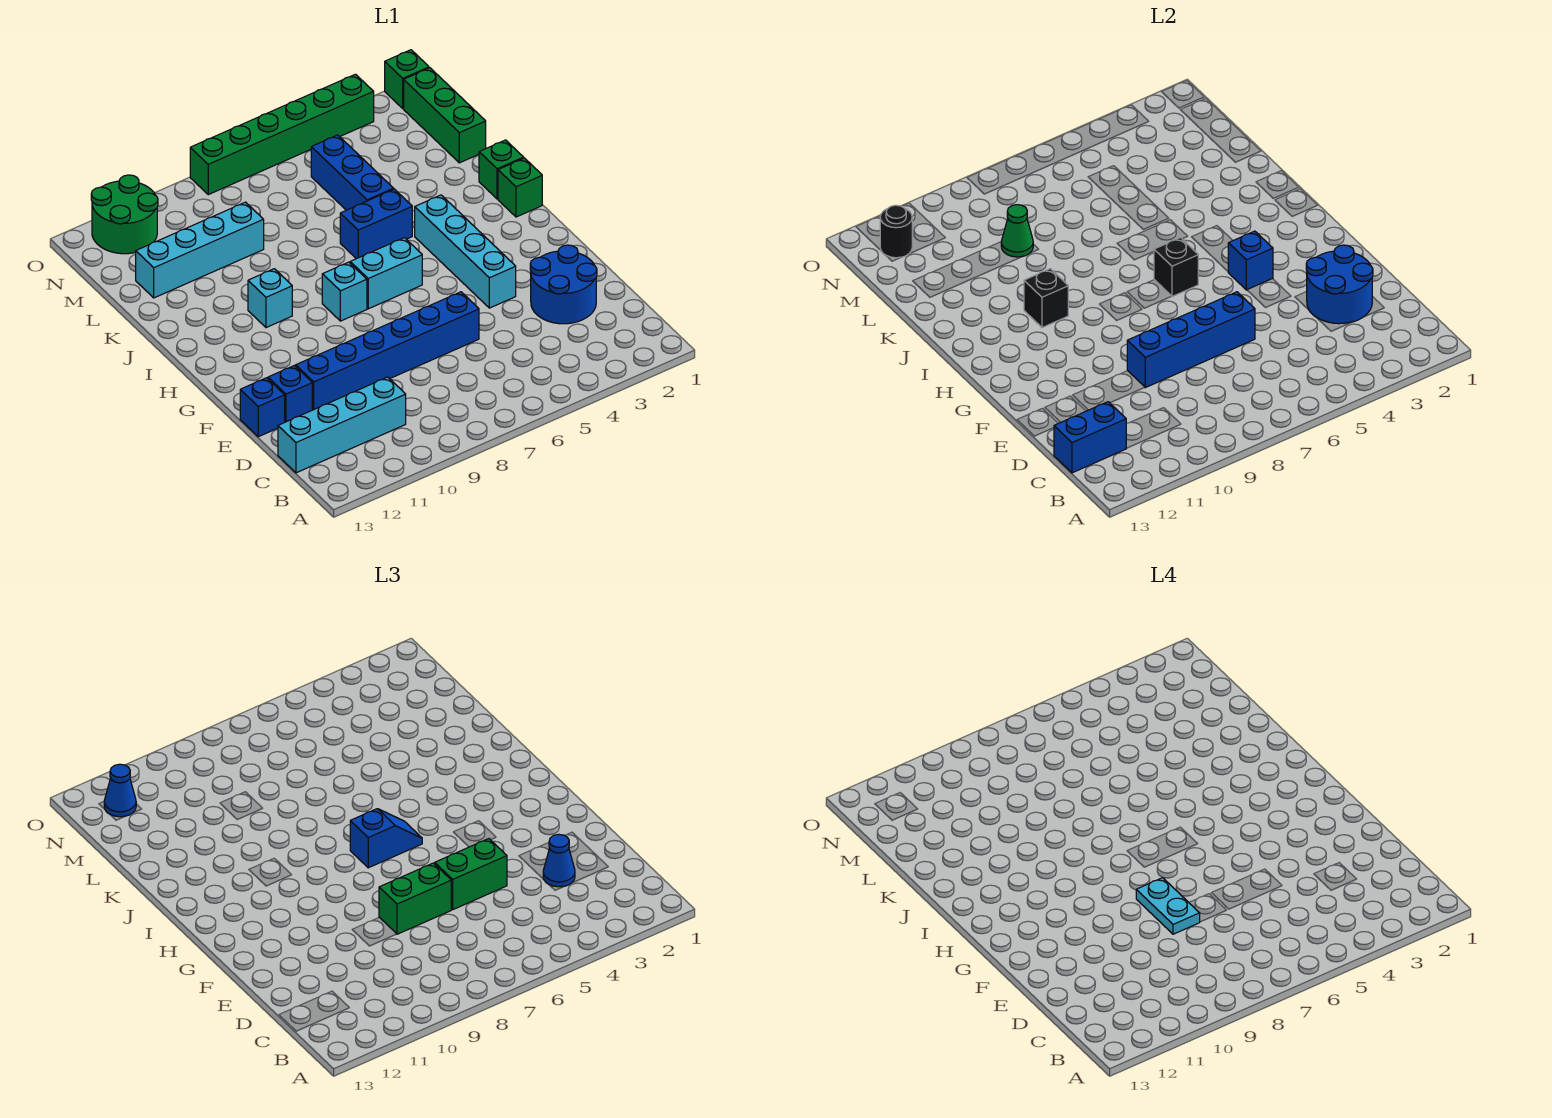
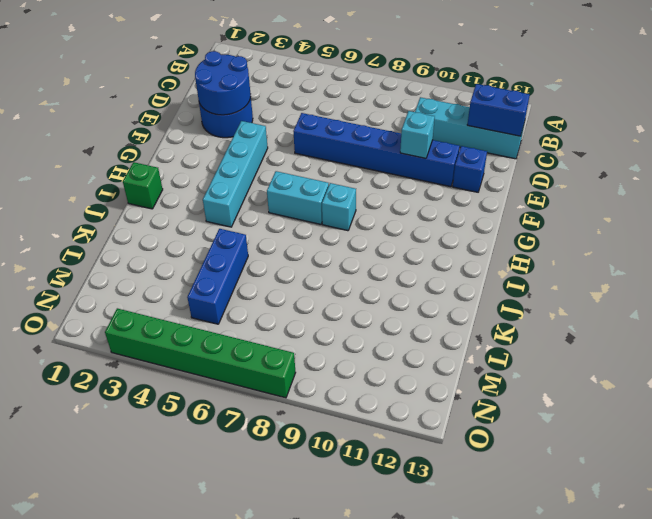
cyan 1x1 brick [400,111,435,158] -> cyan 1x1 brick moved to [248,269,292,328]
none -> blue 1x1 brick [240,378,285,437]
none -> green 1x1 brick [479,140,524,199]
none -> blue 1x2 brick [340,189,412,259]
none -> green 1x3 brick [404,68,486,163]

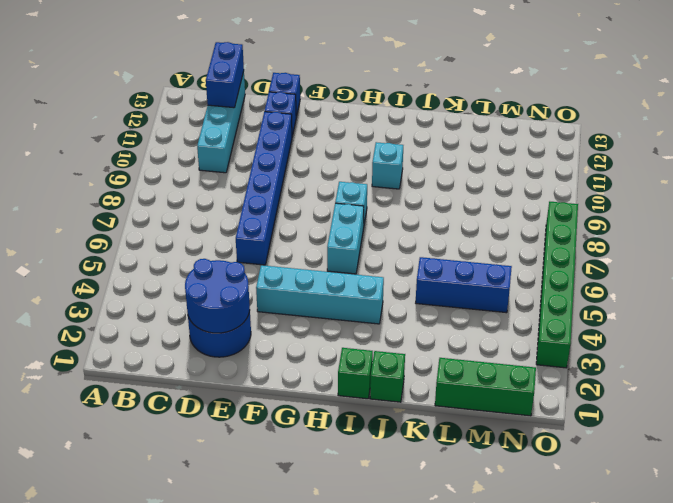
none -> blue 1x2 brick [340,189,412,259]
none -> cyan 1x4 brick [136,202,264,298]
none -> green 2x2 round brick [91,175,158,254]
none -> green 1x1 brick [385,50,429,108]

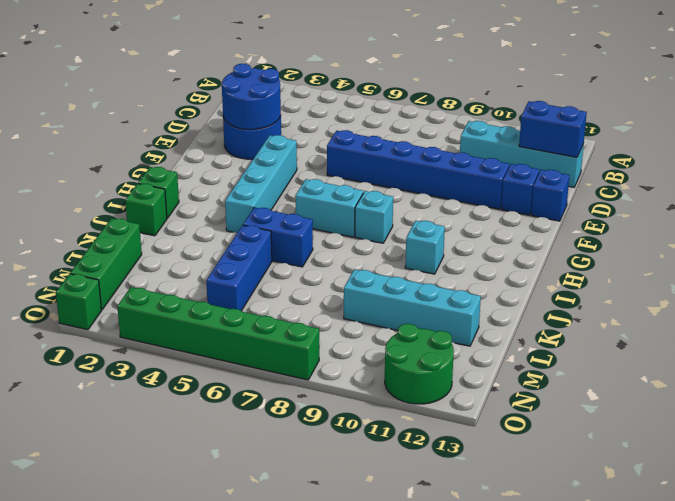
none -> blue 1x4 brick [1127,292,1255,388]
none -> blue 1x1 brick [1228,231,1273,290]
none -> black 1x1 brick [1154,238,1198,296]
none -> black 1x1 brick [1024,269,1068,328]

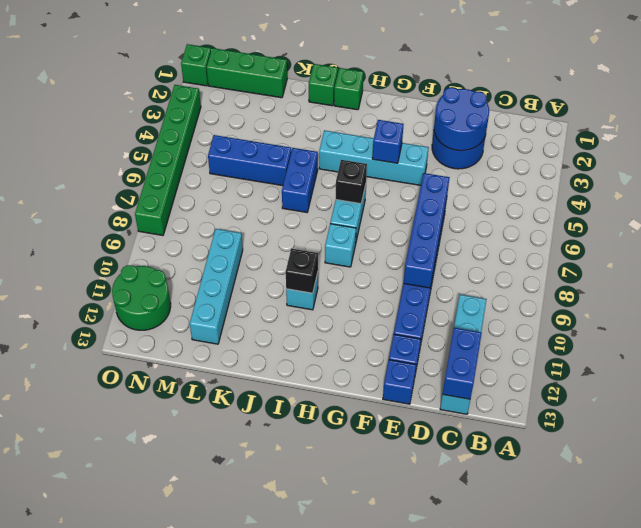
none -> green 1x1 cone [1001,205,1033,257]
none -> black 1x1 round brick [880,205,912,258]
none -> blue 1x1 cone [543,834,575,887]
none -> green 1x2 brick [435,839,507,910]

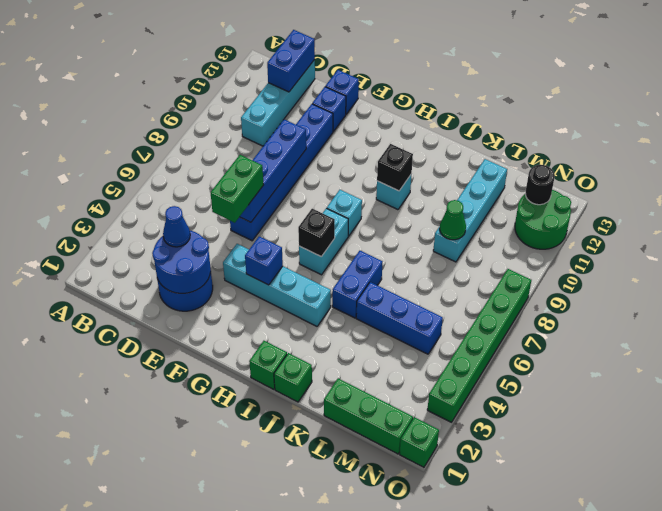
none -> green 1x2 brick [379,863,451,934]
none -> blue 1x2 slope [350,809,422,868]
none -> blue 1x1 cone [104,764,136,817]
none -> cyan 1x2 plate [1136,878,1200,934]

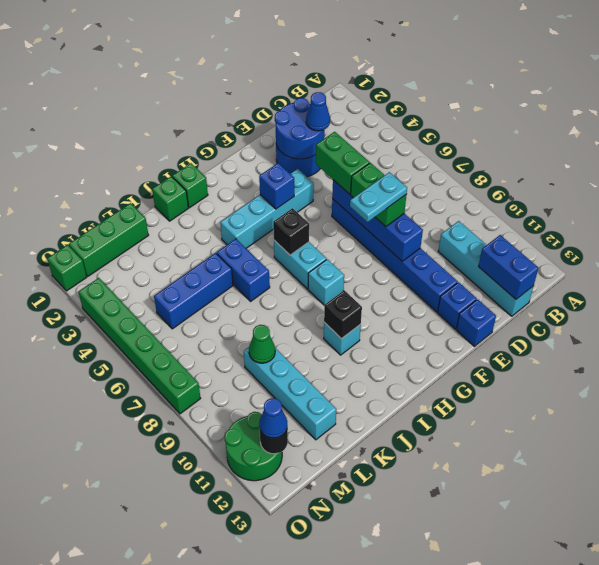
none -> blue 1x2 slope [350,809,422,868]

